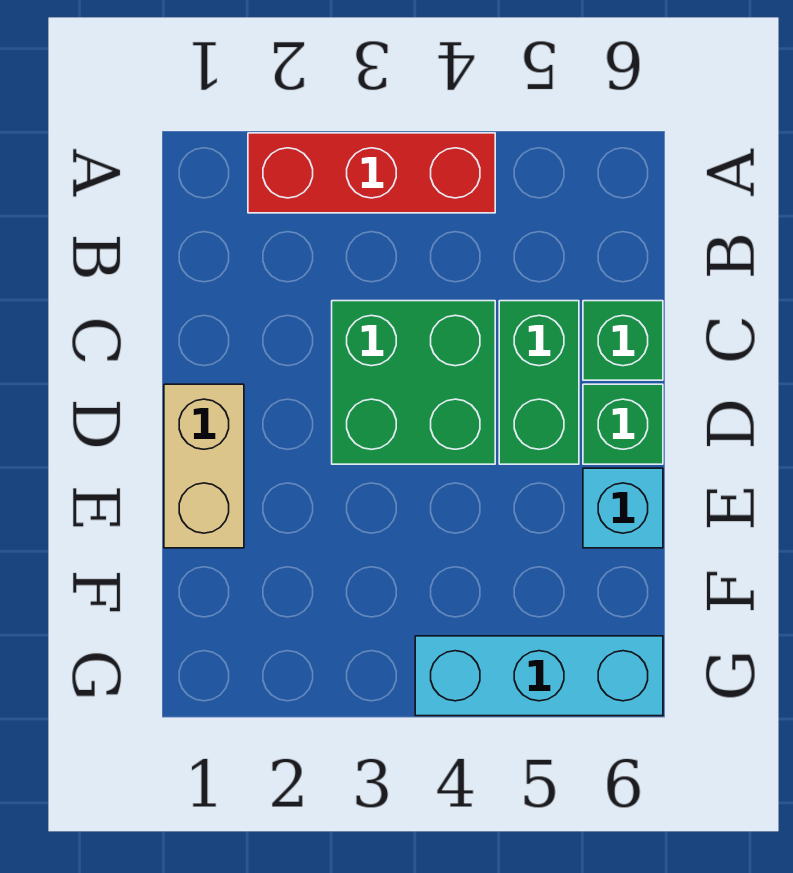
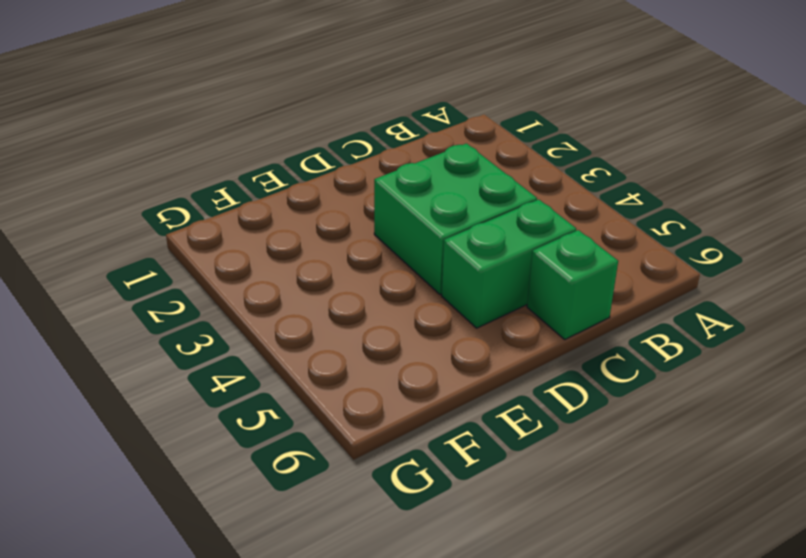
none -> red 1x3 brick [248,133,495,213]
none -> tan 1x2 brick [164,384,244,548]

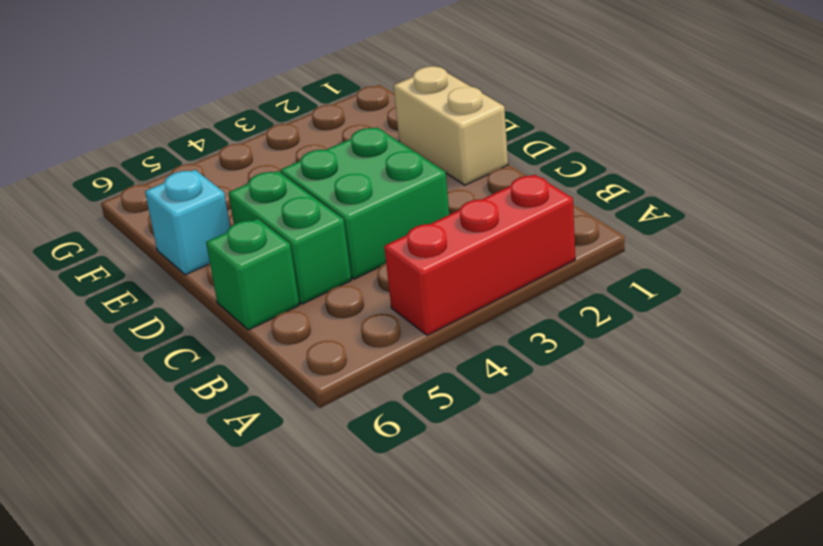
none -> green 1x1 brick [583,384,663,464]
none -> cyan 1x3 brick [415,636,663,716]

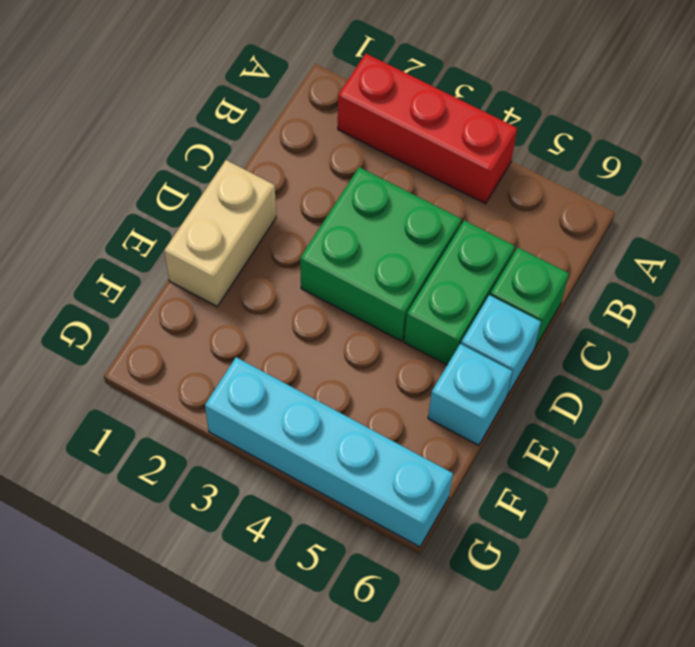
cyan 1x1 brick [461,295,541,396] -> green 1x1 brick [583,384,663,464]
cyan 1x4 brick [205,357,453,547] -> cyan 1x3 brick [415,636,663,716]

